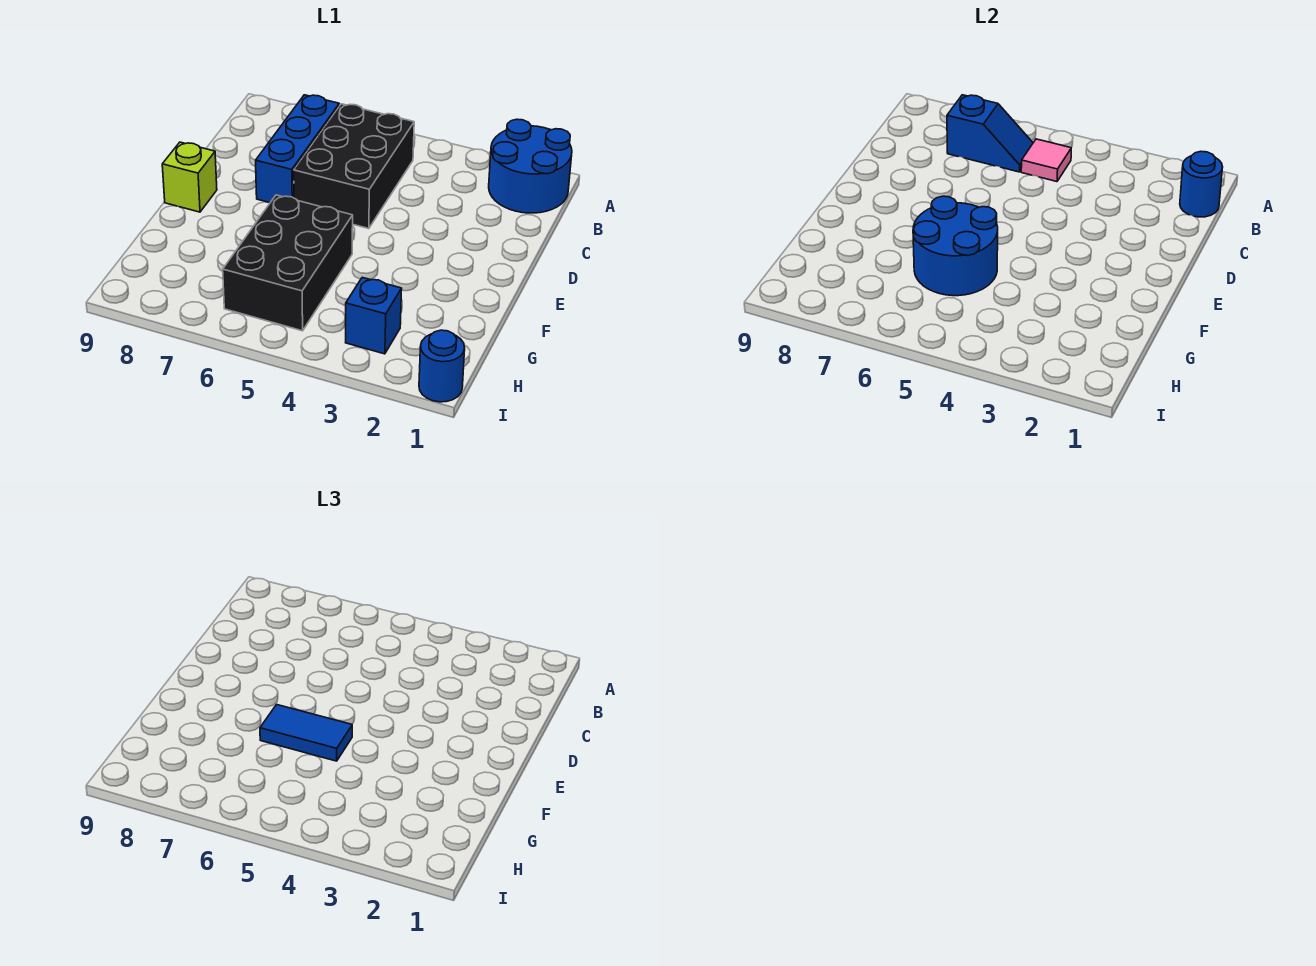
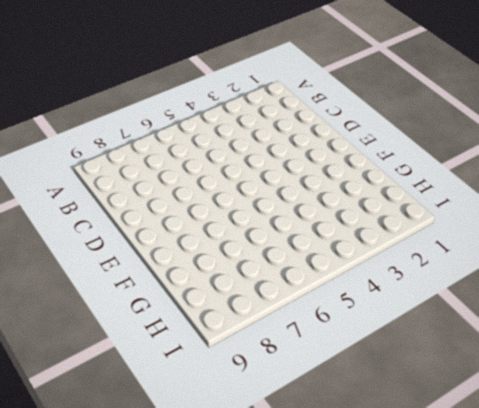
none -> blue 2x2 round brick [489,119,572,213]
none -> black 2x3 brick [294,104,414,229]
none -> blue 1x3 brick [256,95,339,203]

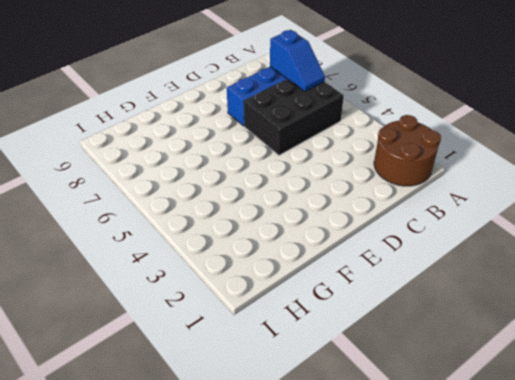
brown 2x2 round brick [374,115,441,186] -> blue 2x2 round brick [489,119,572,213]
none -> lime 1x1 brick [162,142,217,212]
none -> black 2x3 brick [223,195,353,331]
none -> blue 1x1 brick [346,277,402,354]

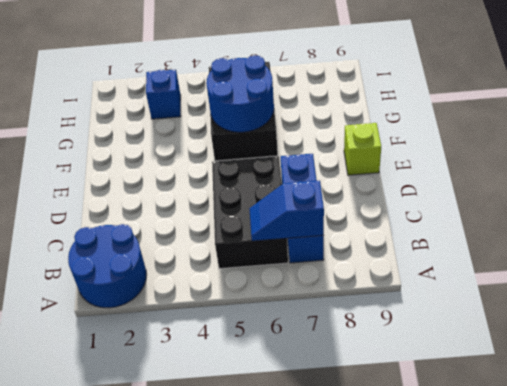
none -> blue 1x1 round brick [419,330,465,402]
none -> blue 1x1 round brick [1180,151,1223,217]
none -> pink 1x1 tile [1021,139,1071,182]

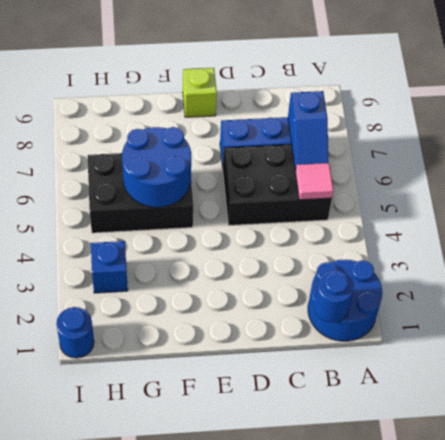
none -> blue 1x2 tile [260,705,352,761]

